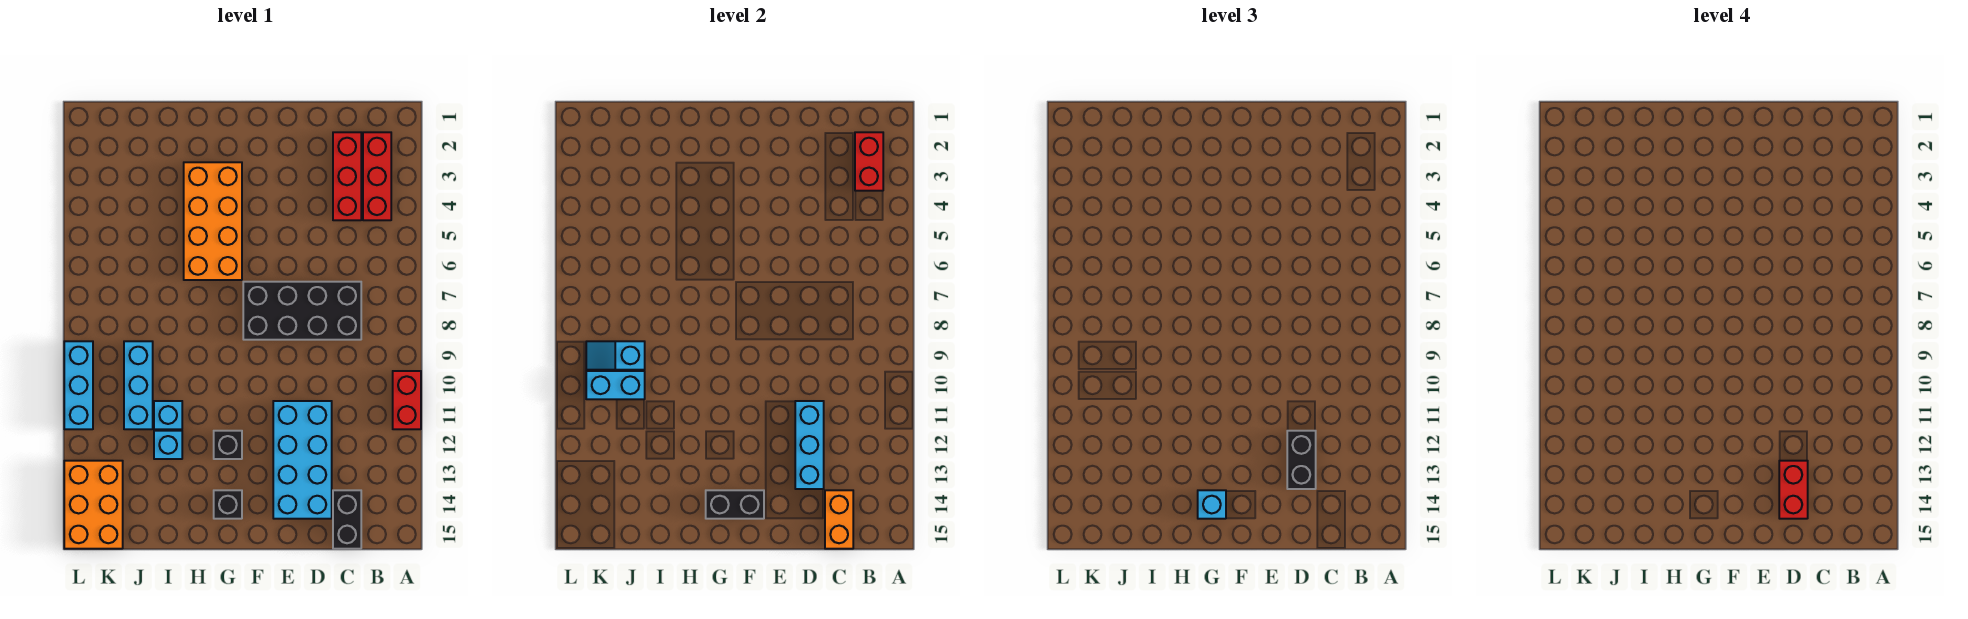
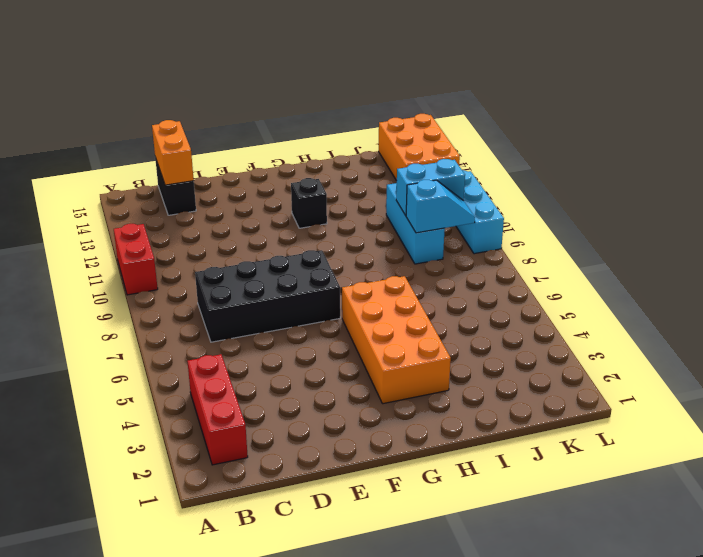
none -> red 1x3 brick [333,132,361,220]
none -> cyan 2x4 brick [273,401,332,519]
none -> black 1x1 brick [214,490,242,519]

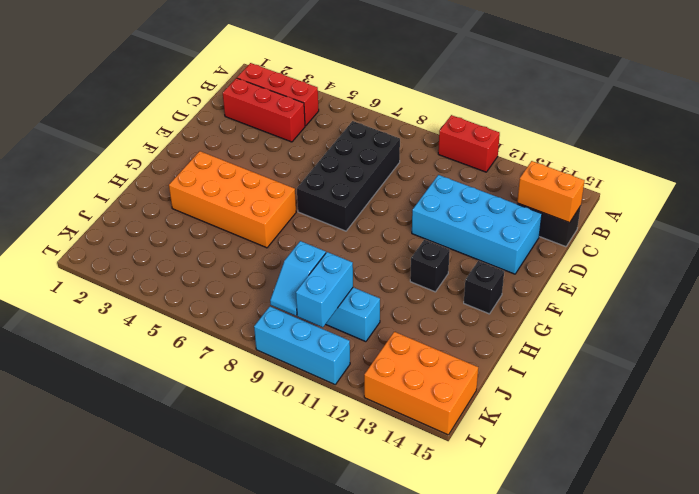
none -> cyan 1x1 brick [154,401,182,429]
none -> cyan 1x1 brick [154,431,182,459]
none -> red 1x2 brick [855,132,883,191]

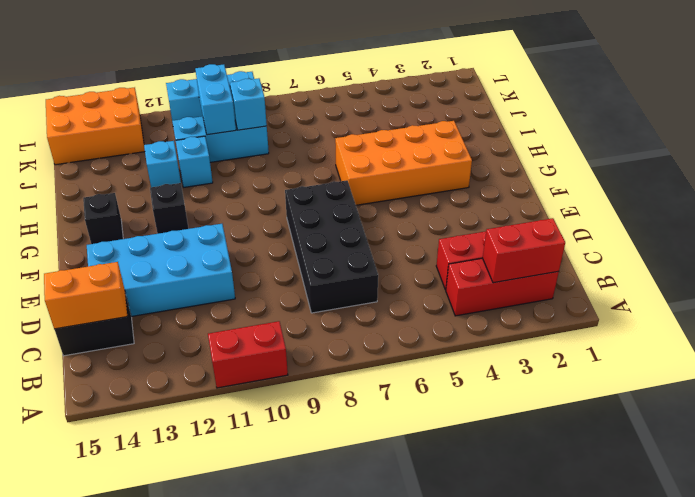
none -> cyan 1x3 brick [795,401,824,489]
none -> black 1x2 brick [706,490,764,519]
none -> black 1x2 brick [1287,431,1316,489]

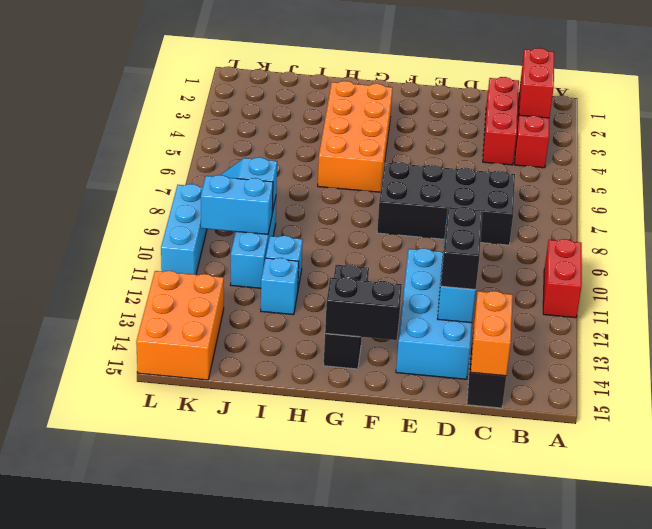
none -> cyan 1x1 brick [1198,490,1226,519]
none -> red 1x2 brick [1779,461,1808,519]

